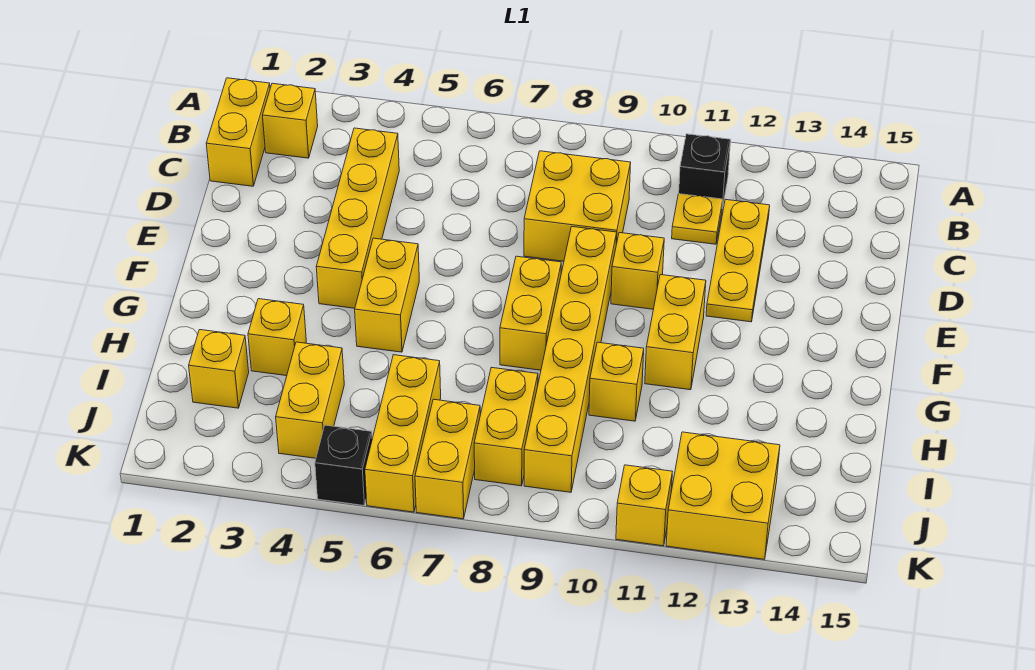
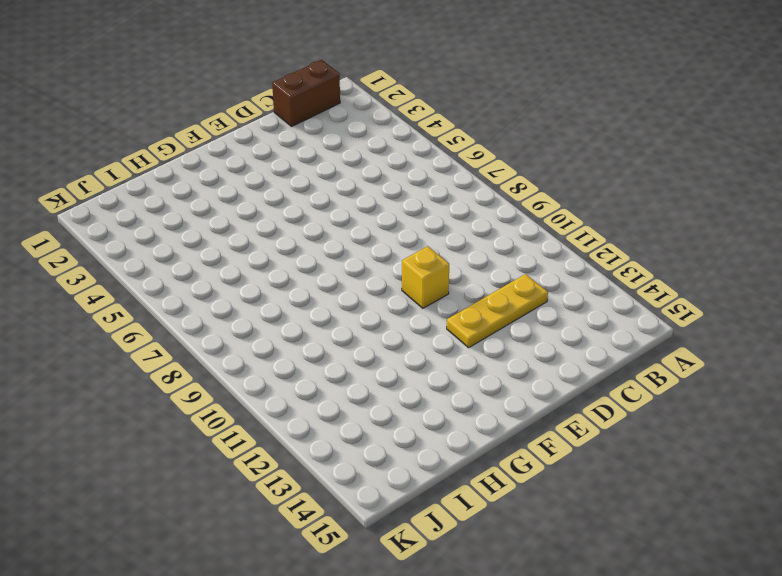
brown 1x2 brick [272,60,340,126] -> yellow 1x2 brick [206,78,270,186]
none -> yellow 1x1 brick [263,83,318,158]
none -> black 1x1 brick [679,134,731,207]
none -> yellow 1x4 brick [316,128,399,308]

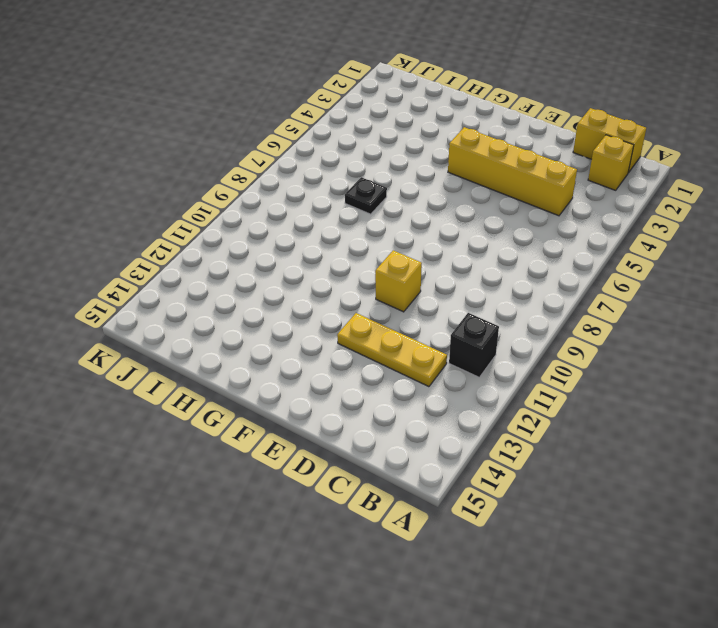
black 1x1 plate [345,177,387,214] -> none
none -> yellow 2x2 brick [524,151,631,261]
none -> yellow 1x1 plate [672,194,723,244]
none -> yellow 1x6 brick [524,227,617,492]

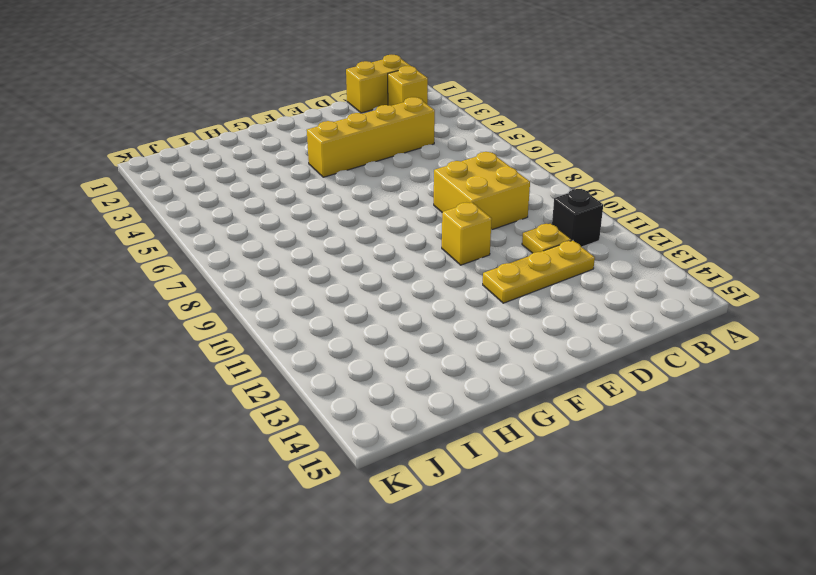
none -> yellow 1x6 brick [524,227,617,492]
none -> yellow 1x2 brick [355,238,419,352]
none -> yellow 1x2 brick [500,256,561,370]

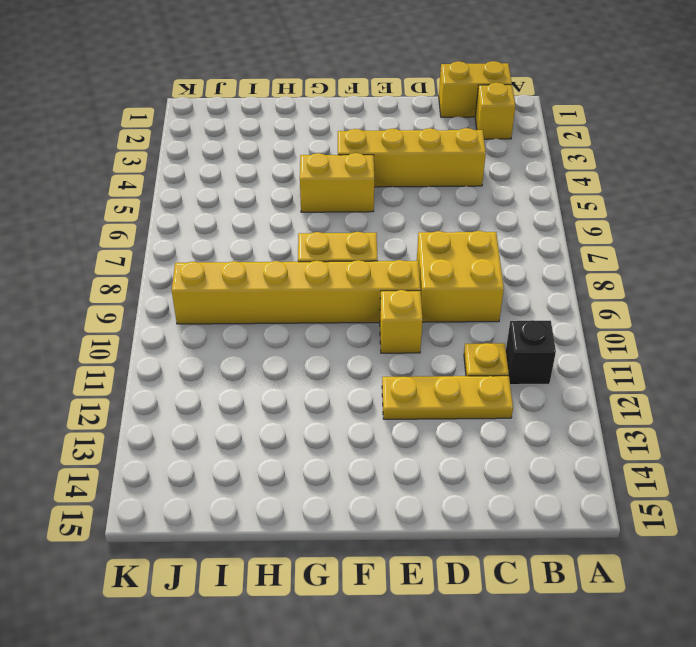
none -> yellow 1x2 brick [645,275,706,390]
none -> yellow 1x1 brick [248,299,306,376]
none -> yellow 1x1 brick [589,342,644,421]

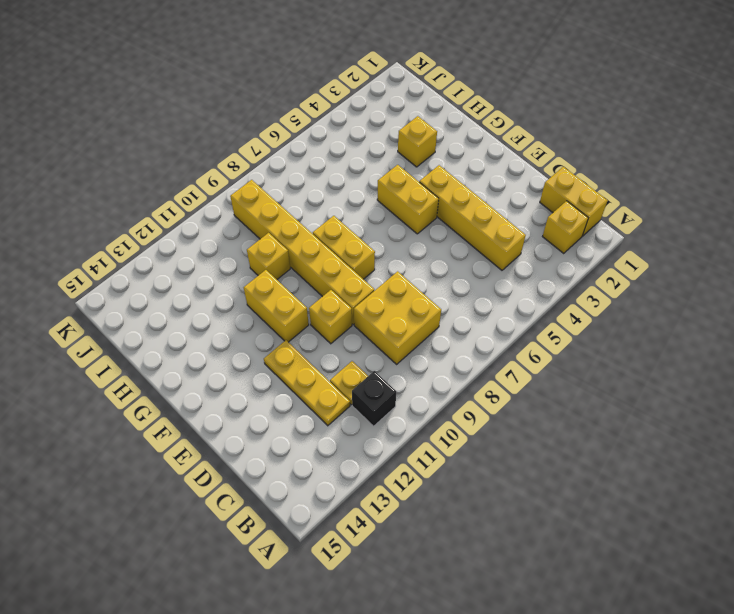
none -> yellow 1x1 brick [189,330,249,408]
none -> yellow 1x2 brick [276,342,344,458]
none -> yellow 1x3 brick [365,355,441,512]

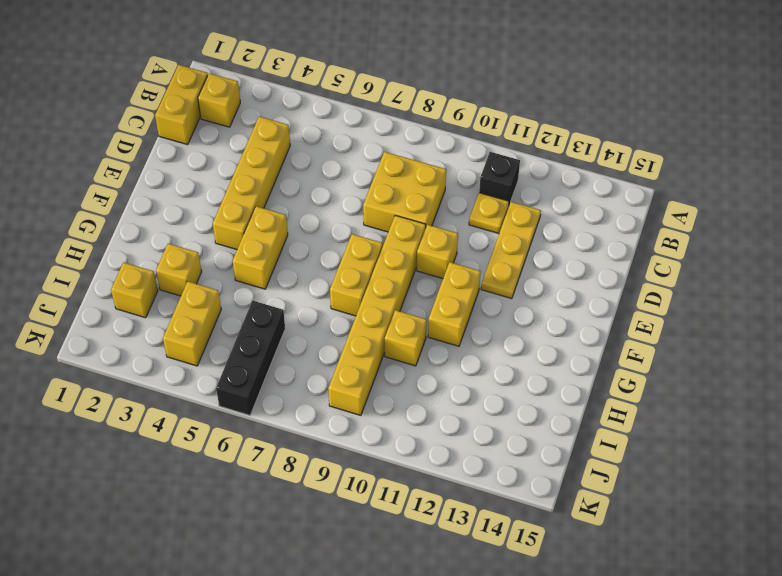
black 1x3 brick [216,301,285,415] -> yellow 1x3 brick [365,355,441,512]
none -> yellow 1x2 brick [474,367,538,486]
none -> yellow 1x2 brick [415,399,480,519]
none -> yellow 2x2 brick [666,432,780,559]

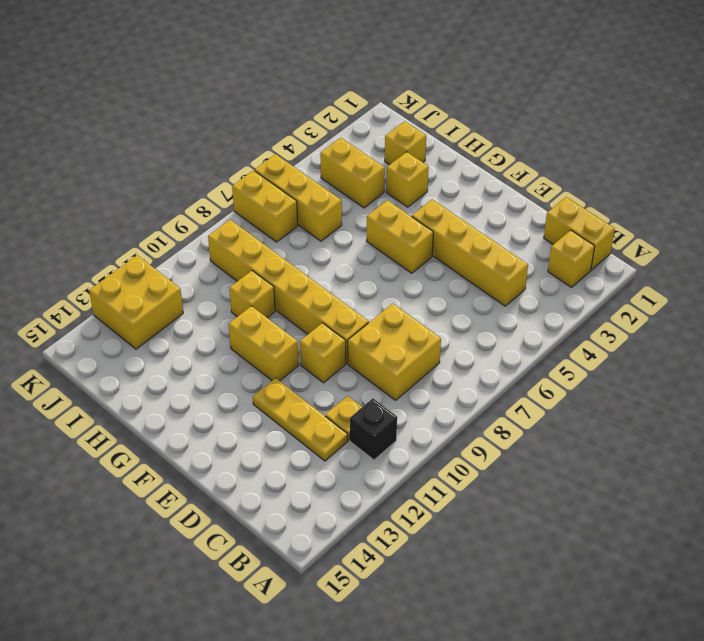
none -> yellow 1x2 brick [500,256,561,370]
none -> yellow 1x2 brick [474,367,538,486]
none -> black 1x1 brick [315,425,372,505]

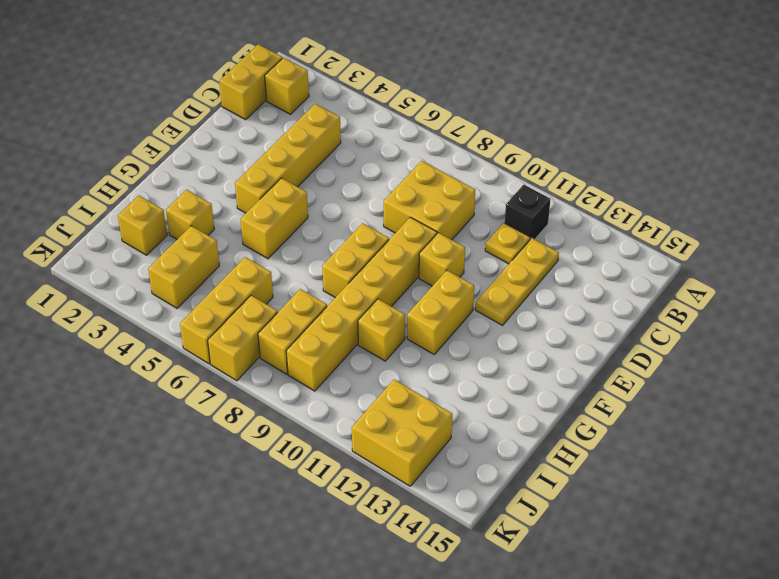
none -> black 1x1 brick [315,425,372,505]
none -> yellow 1x1 brick [616,465,672,546]

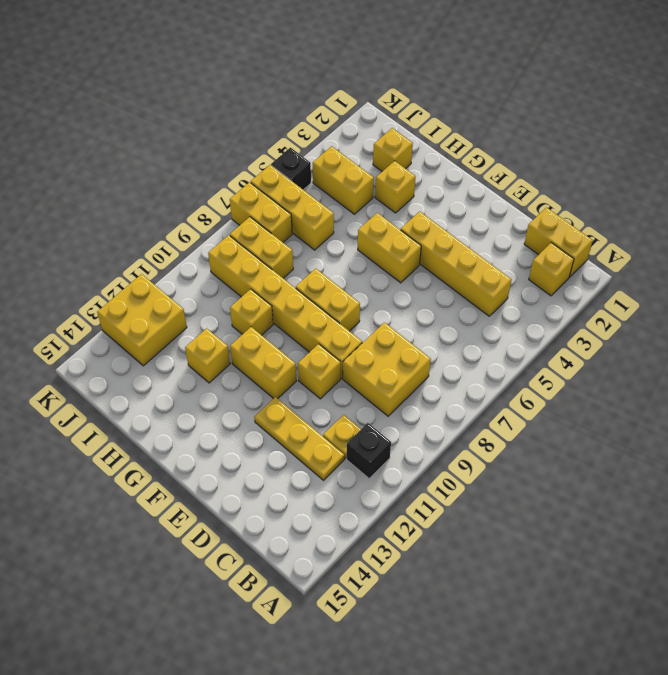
yellow 1x1 brick [185,328,230,383] -> yellow 1x1 brick moved to [616,465,672,546]

